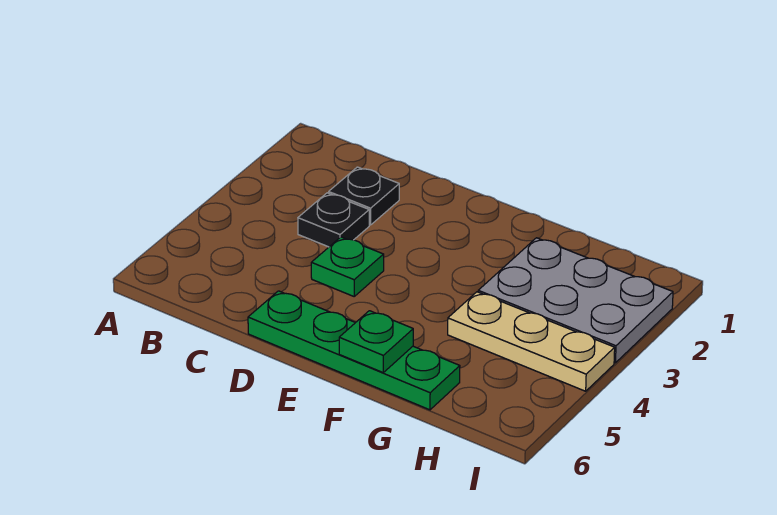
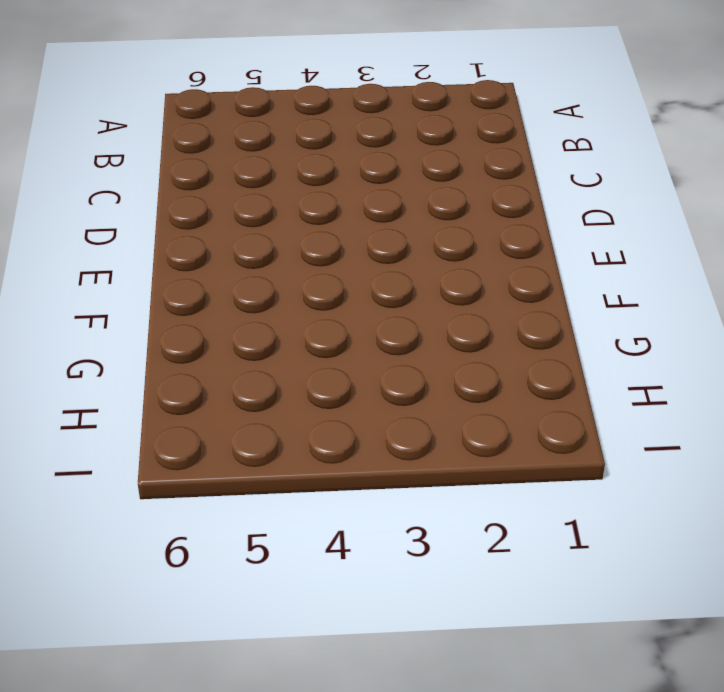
none -> black 1x1 plate [329,167,399,225]
none -> black 1x1 plate [298,193,369,247]

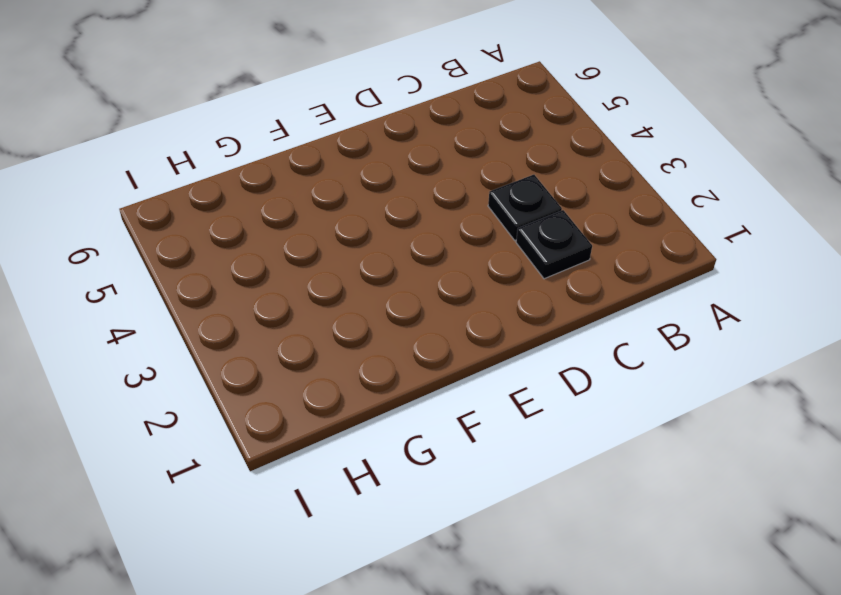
none -> green 1x1 plate [311,237,384,296]
none -> green 1x4 plate [248,291,460,410]

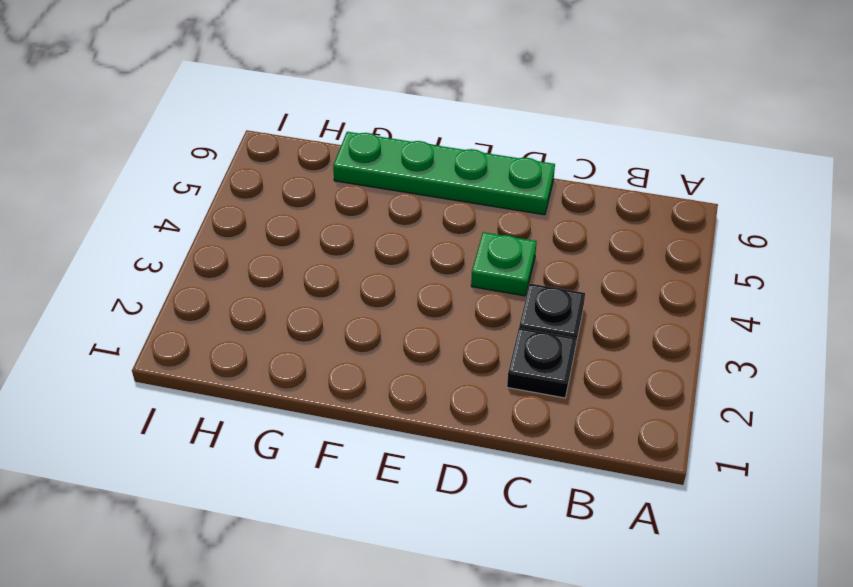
none -> grey 2x3 plate [478,238,673,363]
none -> tan 1x3 plate [448,292,615,391]

